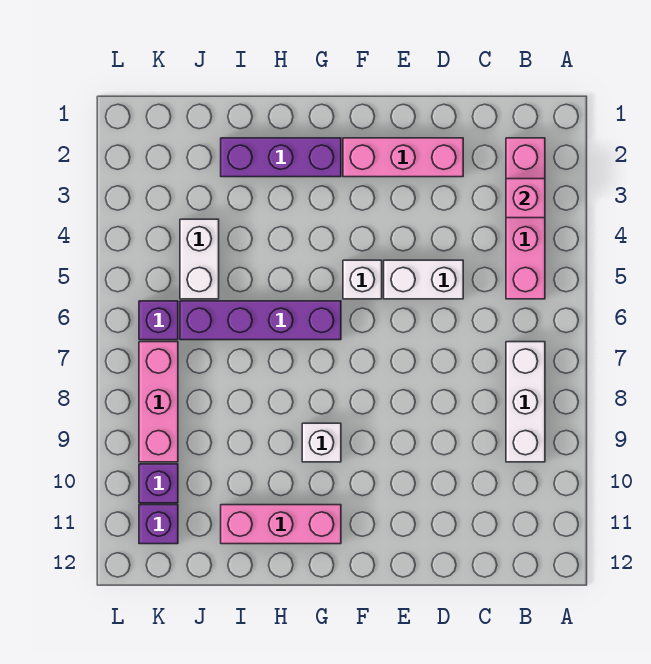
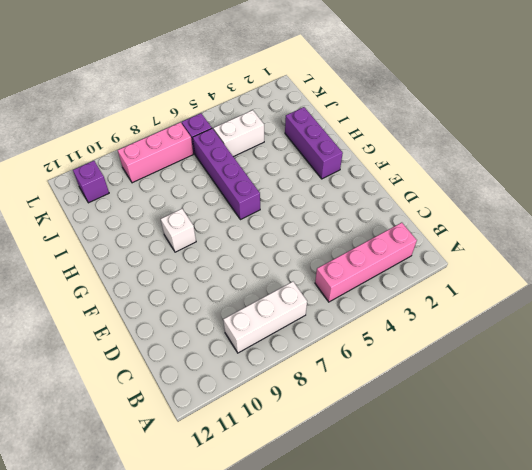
none -> pink 1x3 brick [343,138,463,177]
none -> white 1x2 brick [384,260,463,299]
none -> white 1x1 brick [343,260,382,299]

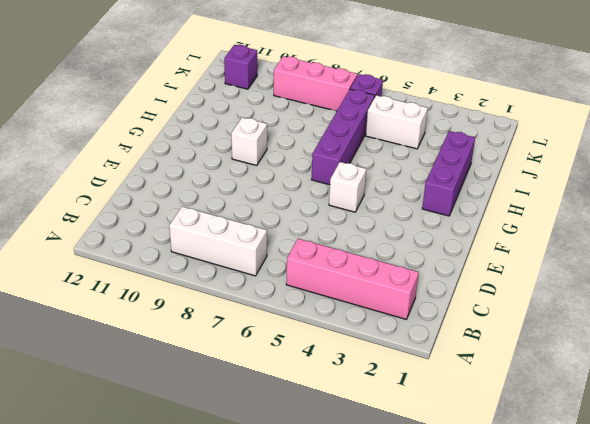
none -> pink 1x3 brick [343,138,463,177]
none -> white 1x2 brick [384,260,463,299]
none -> pink 1x3 brick [221,505,341,544]

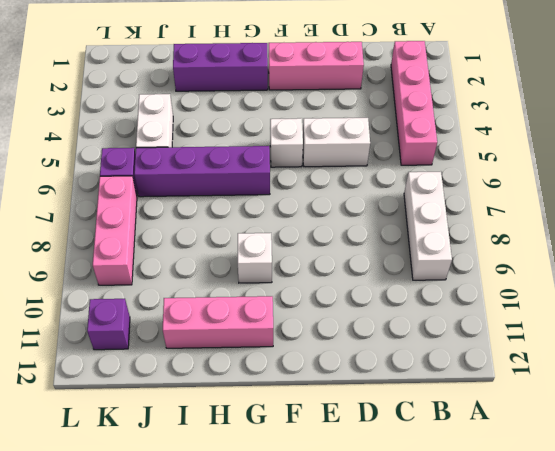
none -> purple 1x1 brick [139,464,178,503]
none -> pink 1x1 brick [506,179,545,218]

